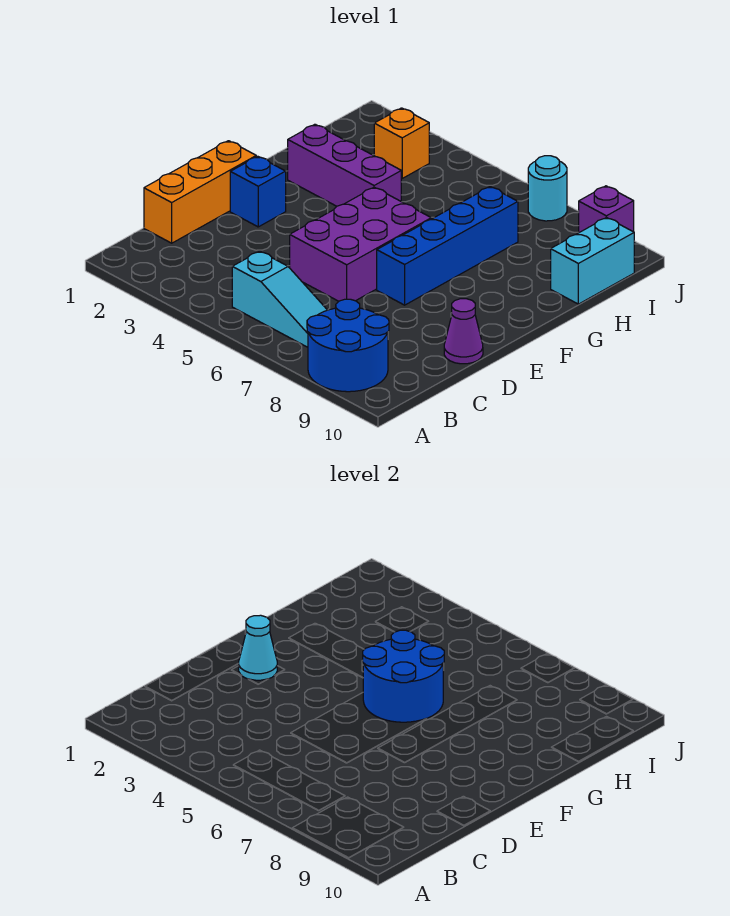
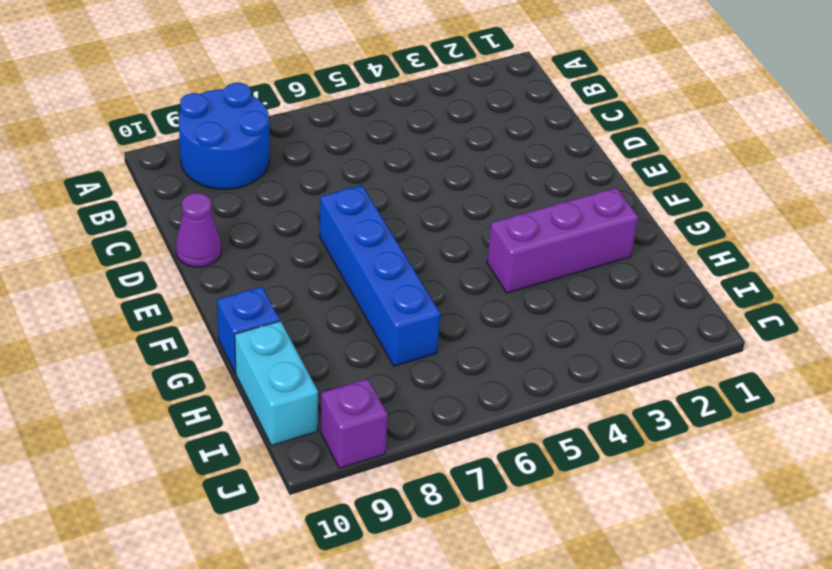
blue 1x1 brick [217,287,280,373] -> blue 1x1 brick moved to [230,156,286,227]
none -> cyan 1x3 slope [232,251,327,347]
none -> orange 1x3 brick [144,141,256,243]
none -> purple 2x3 brick [290,187,431,301]

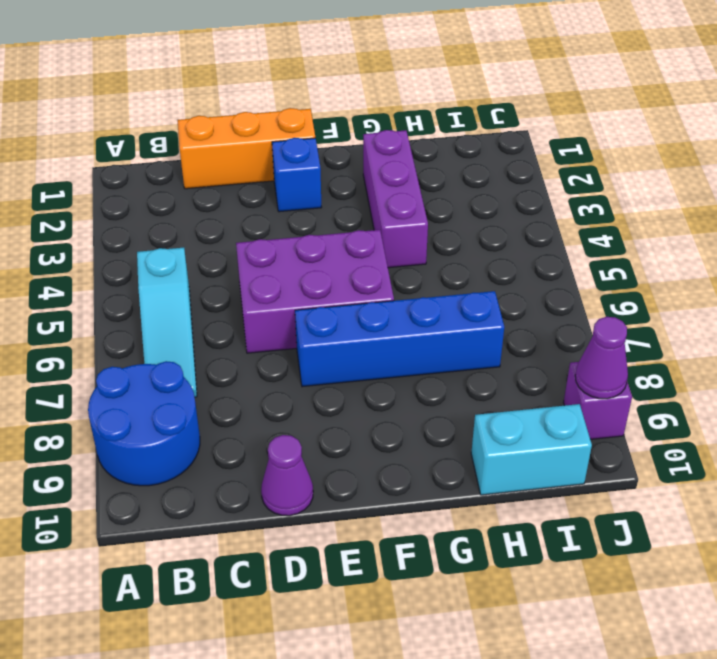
purple 1x1 cone [575,317,628,399] -> none
none -> orange 1x1 brick [374,108,429,178]
none -> cyan 1x1 round brick [528,156,567,221]
none -> cyan 1x1 cone [238,615,277,680]

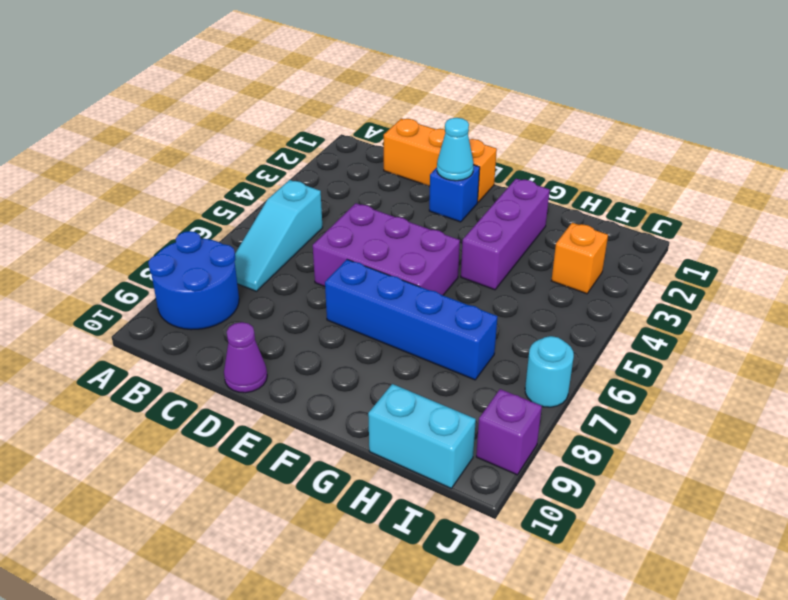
none -> blue 2x2 round brick [363,630,444,722]

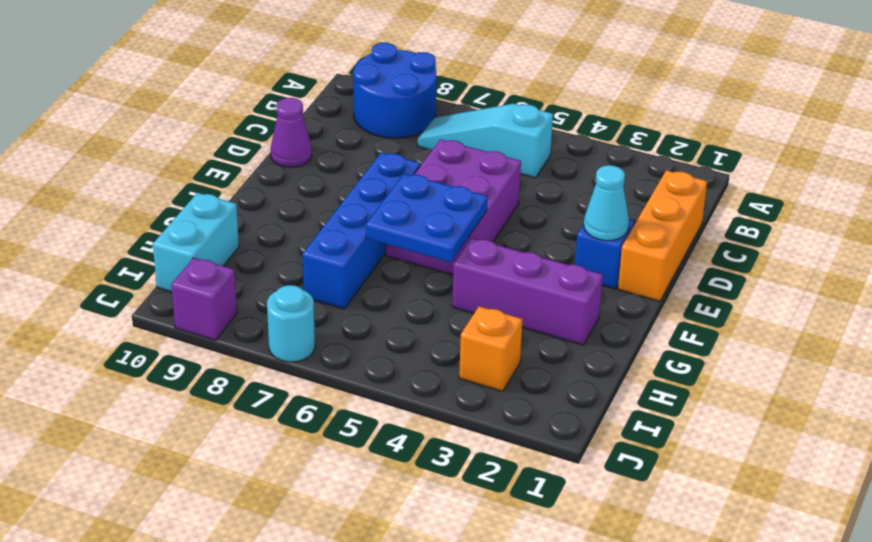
blue 2x2 plate [366,173,488,262] -> blue 2x2 round brick [363,630,444,722]

